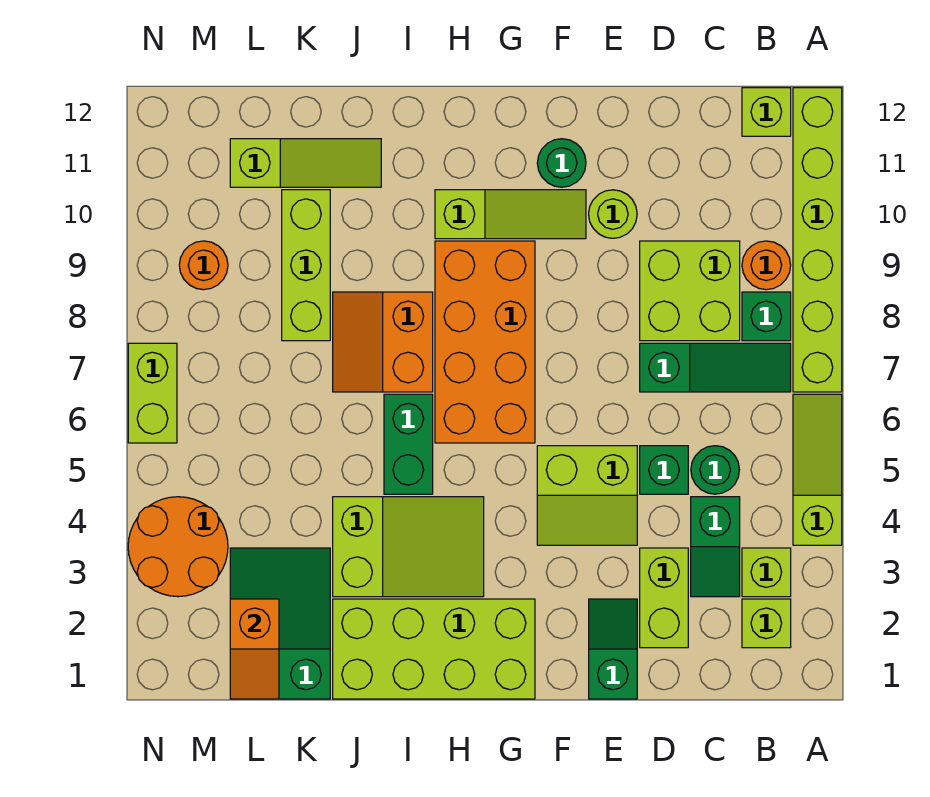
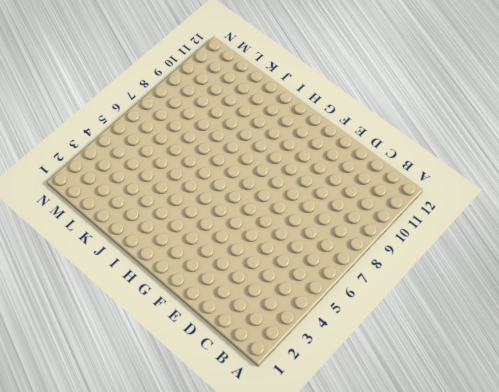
none -> lime 1x3 slope [793,394,842,545]
none -> lime 1x6 brick [793,88,842,392]
none -> lime 1x1 brick [742,599,791,648]
none -> lime 1x1 brick [742,548,791,597]

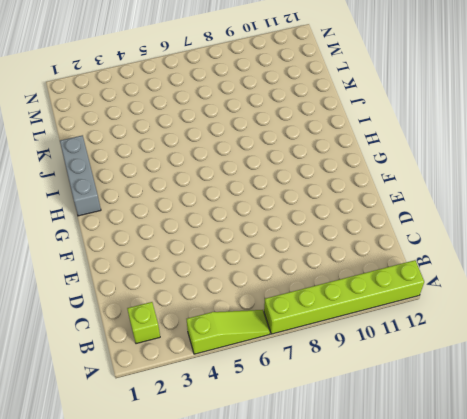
grey 1x3 brick [60,135,101,216] -> lime 2x4 brick [333,599,535,699]
none -> lime 1x1 brick [742,548,791,597]
none -> green 1x3 slope [640,343,791,392]
none -> green 1x1 brick [742,292,791,341]
none -> orange 1x1 round brick [742,241,791,290]

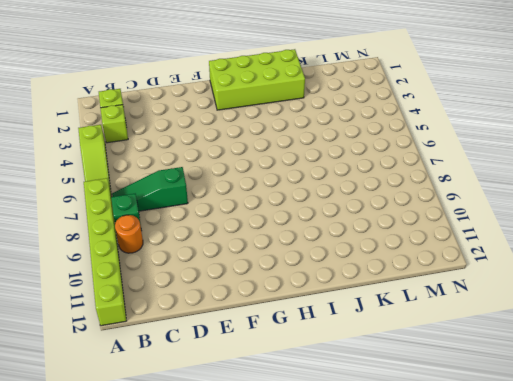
none -> lime 1x1 brick [742,88,791,136]
none -> green 1x2 slope [691,497,740,597]
none -> green 1x1 round brick [691,446,739,494]
none -> lime 2x2 brick [640,241,740,341]

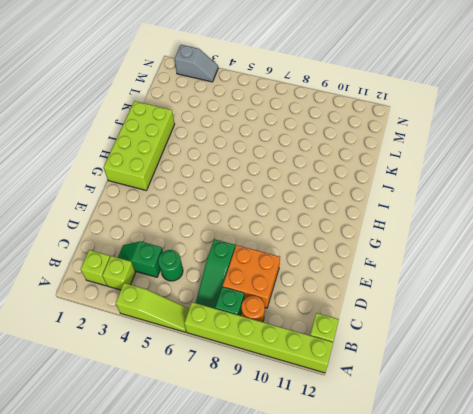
orange 2x2 brick [223,245,280,308] -> lime 2x2 brick [640,241,740,341]
grey 1x2 slope [175,45,218,82] -> orange 2x2 round brick [128,497,228,597]
none -> lime 1x2 brick [640,548,688,648]
none -> green 1x1 brick [640,446,688,494]
none -> green 1x2 slope [589,599,637,699]
none -> lime 2x2 slope [537,446,637,545]

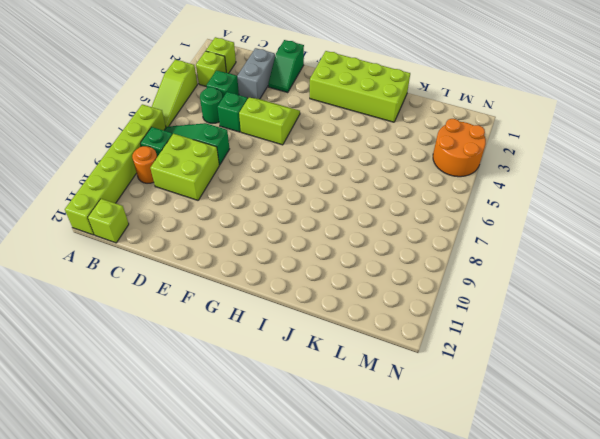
grey 1x2 brick [237,48,275,99] -> lime 1x2 brick [640,548,688,648]
none -> lime 1x1 round brick [589,190,637,238]
none -> lime 1x3 slope [435,190,586,239]
none -> green 1x1 round brick [537,139,586,187]
none -> orange 2x4 brick [435,241,535,443]

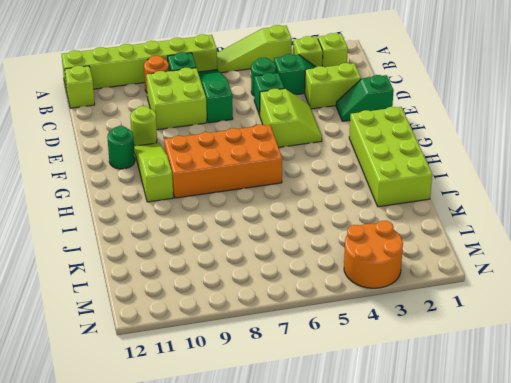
none -> lime 2x3 slope [333,497,484,597]
none -> green 1x2 brick [384,394,433,494]
none -> orange 2x2 slope [333,292,433,392]
none -> lime 1x3 slope [230,139,381,187]

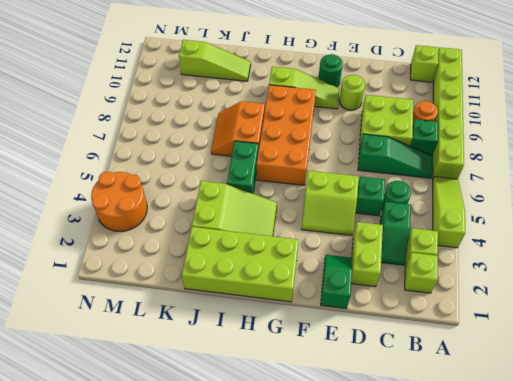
none -> green 2x3 slope [230,548,330,699]
none -> lime 1x3 brick [282,190,330,341]
none -> orange 1x1 round brick [179,241,228,290]
none -> lime 1x2 brick [128,343,177,443]

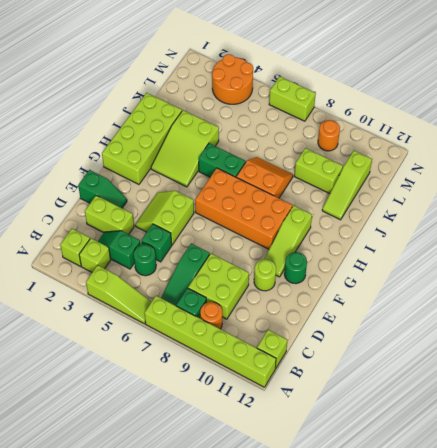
lime 1x2 brick [294,148,343,194] -> lime 1x3 brick [282,190,330,341]
none -> green 2x3 slope [230,548,330,699]
none -> orange 1x2 slope [230,599,279,699]

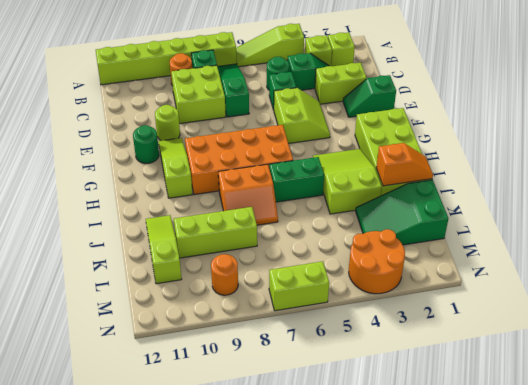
orange 1x2 slope [376,143,433,186] -> orange 1x2 slope moved to [230,599,279,699]
none -> lime 1x1 brick [742,88,791,136]

